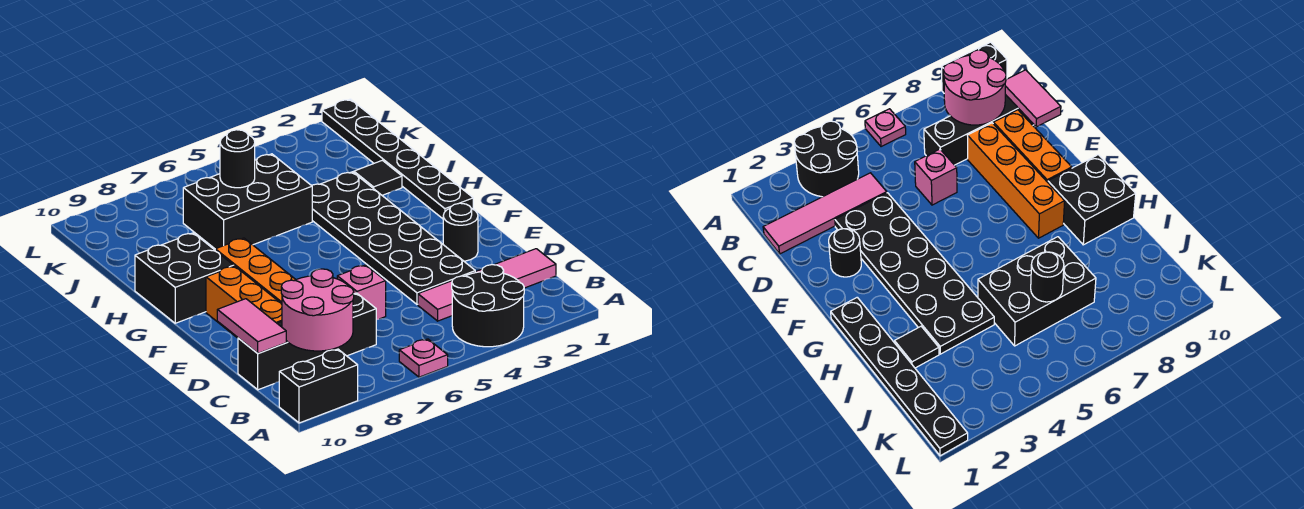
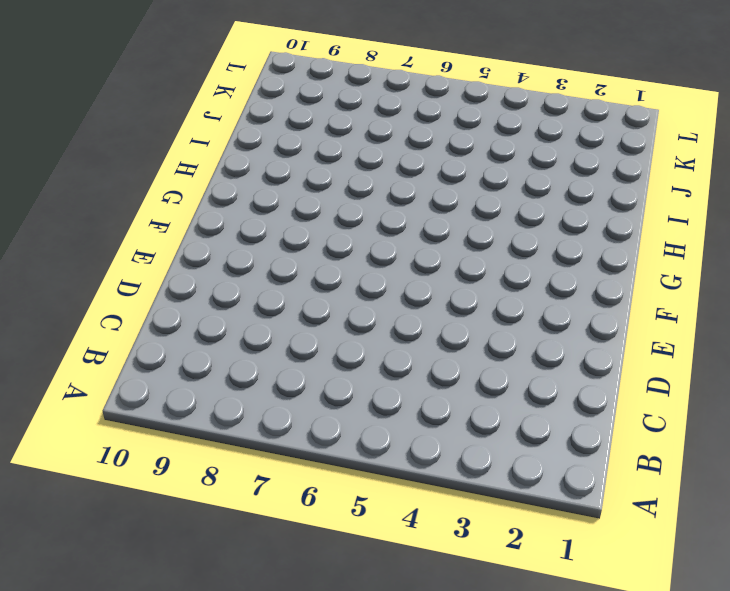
none -> black 2x2 round brick [452,265,524,347]
none -> pink 1x1 plate [399,339,448,377]
none -> black 1x2 brick [279,349,358,423]

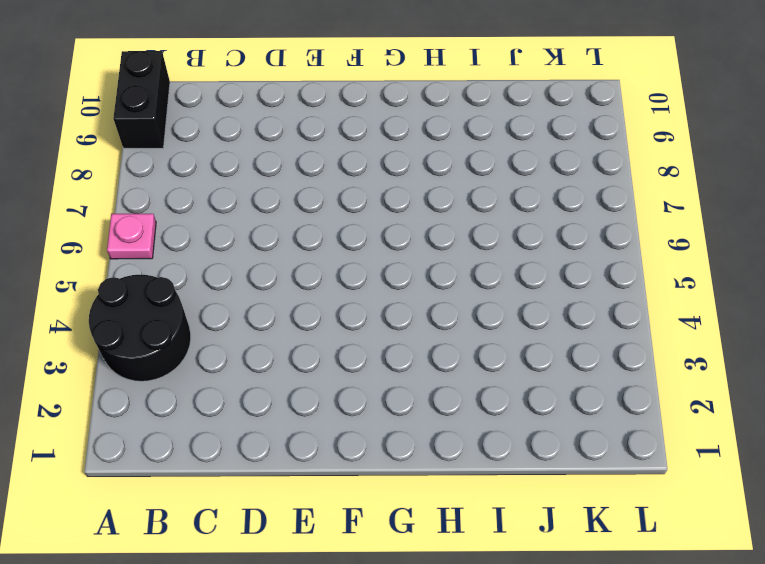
none -> pink 1x4 tile [418,249,556,321]
none -> black 1x4 brick [238,293,376,390]
none -> black 2x6 plate [311,172,475,304]

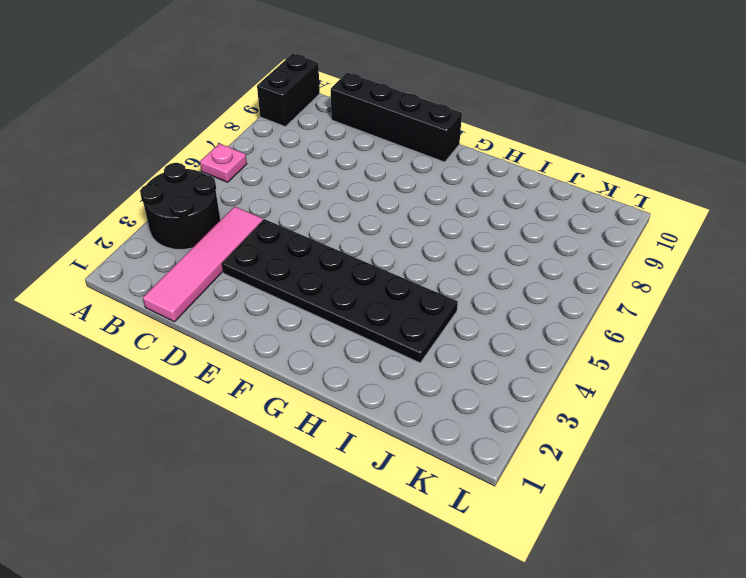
black 1x4 brick [331,73,462,162] -> black 1x4 brick turned to [238,293,376,390]
none -> pink 1x1 brick [337,265,386,320]
none -> orange 1x4 brick [215,238,296,304]
none -> orange 1x3 brick [206,266,282,338]

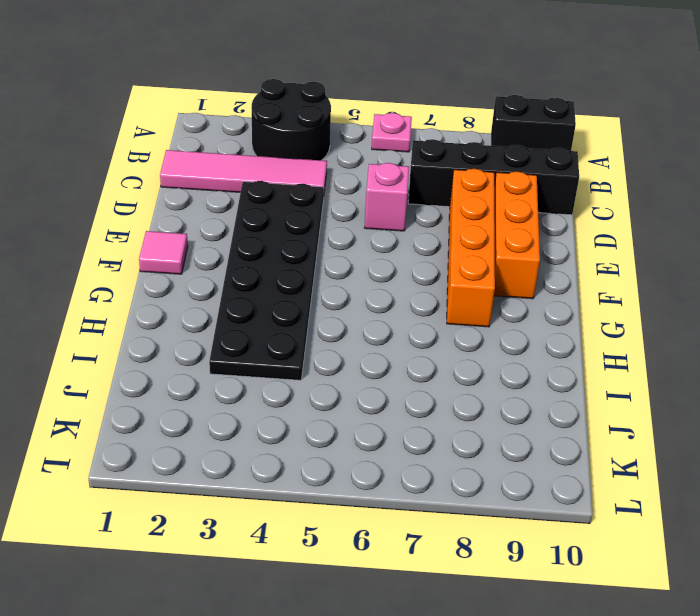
pink 1x1 tile [139,231,188,274] -> none
none -> black 1x1 round brick [443,203,478,261]
none -> black 1x6 plate [322,99,473,219]
none -> black 2x2 brick [135,233,234,323]

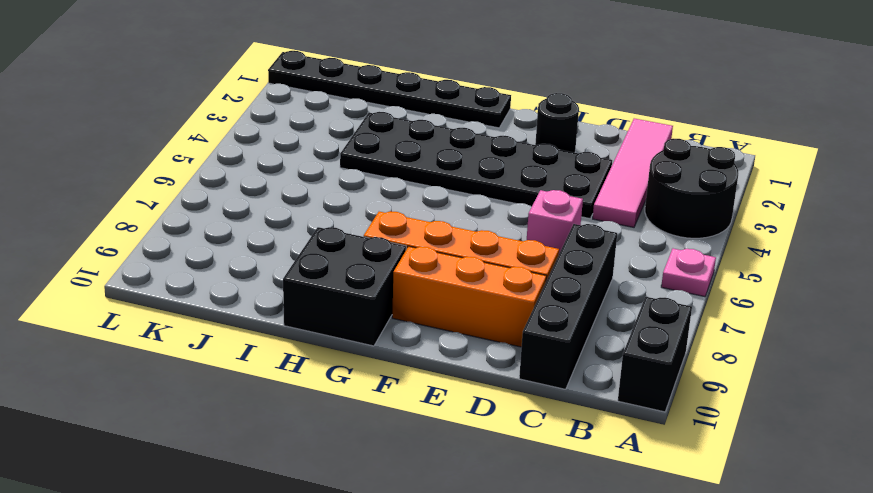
none -> black 1x1 tile [354,160,402,195]
none -> black 2x3 brick [183,154,312,249]
none -> pink 2x2 round brick [281,269,354,351]

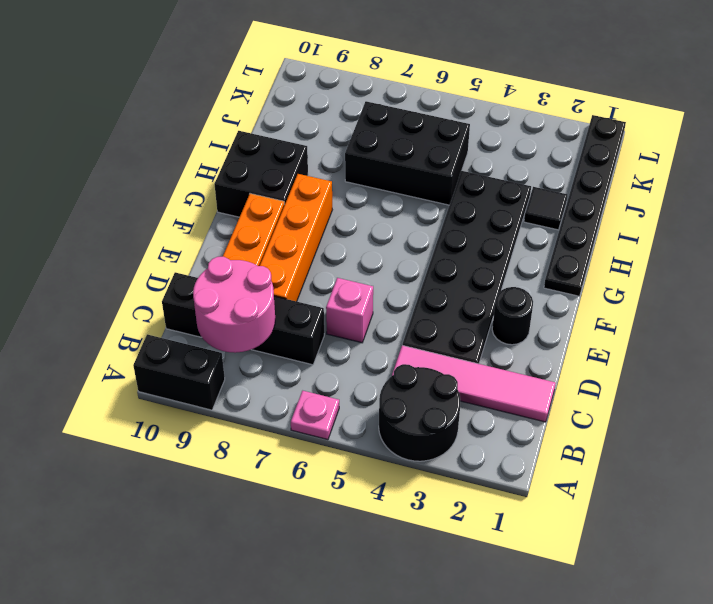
none -> pink 1x2 tile [217,299,286,353]
none -> black 1x1 round brick [220,130,255,188]

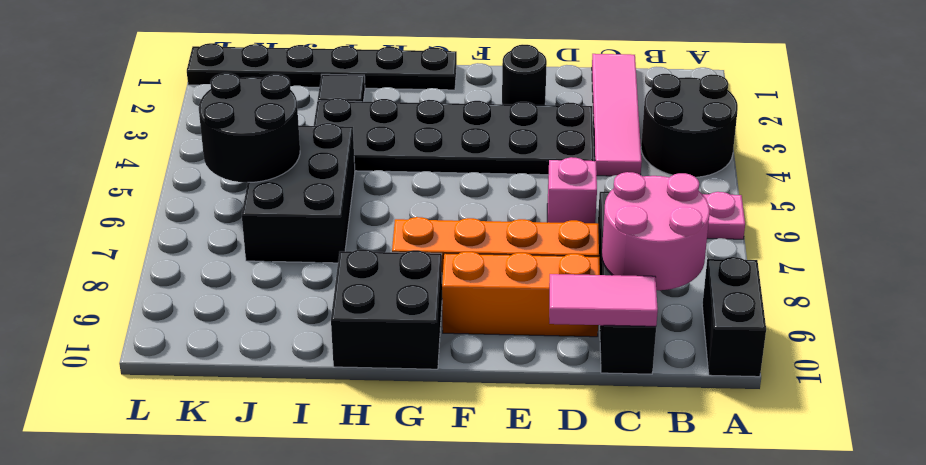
black 2x2 round brick [199,73,300,183] -> black 1x1 round brick [220,130,255,188]

